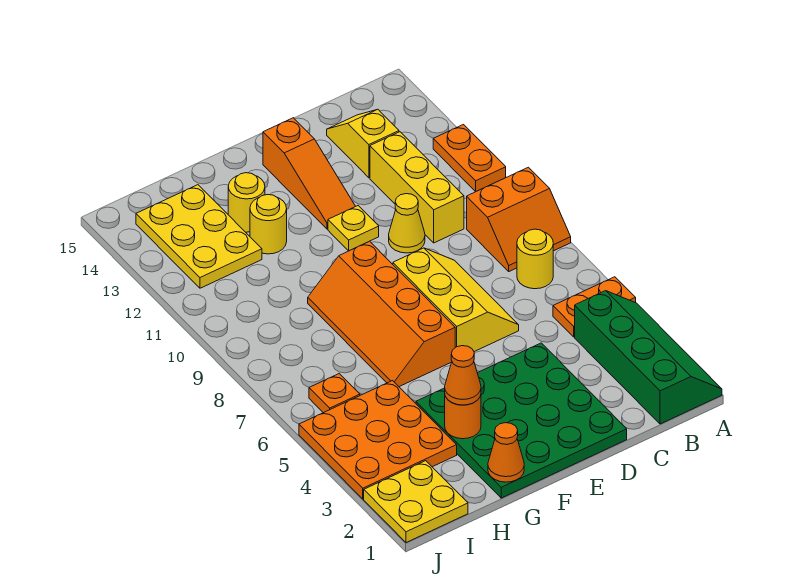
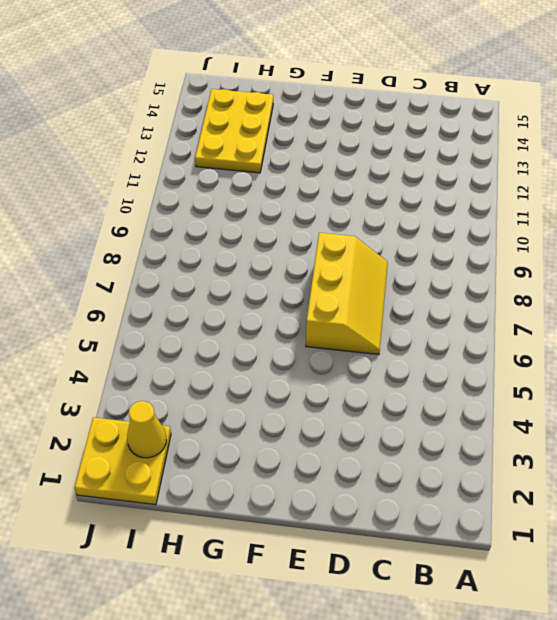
yellow 1x1 cone [127,401,166,458] -> yellow 1x1 cone moved to [389,194,425,253]
none -> green 2x4 slope [575,291,722,424]
none -> orange 1x2 plate [553,277,636,337]
none -> orange 2x2 slope [467,167,571,271]

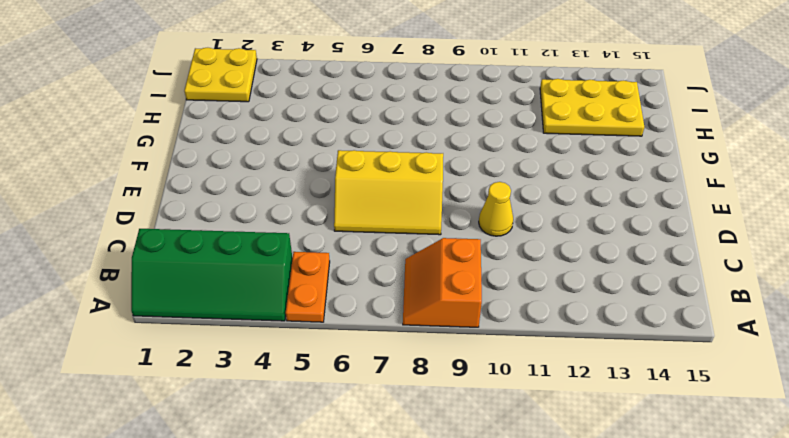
none -> orange 1x2 plate [433,125,506,192]
none -> yellow 1x1 round brick [517,229,553,289]
none -> yellow 1x3 brick [370,132,464,243]

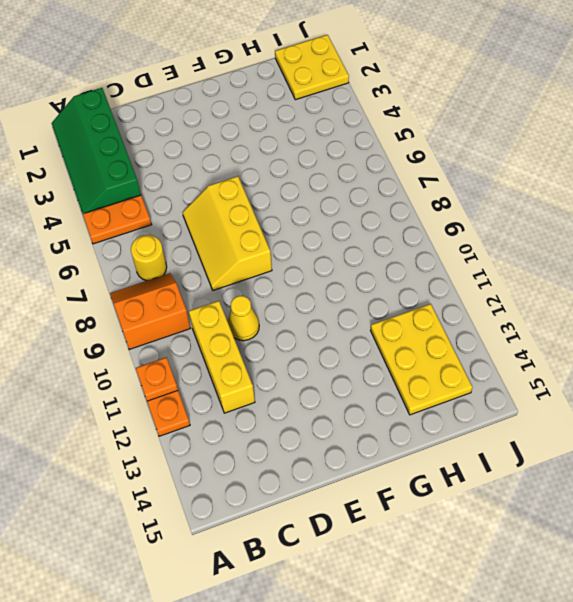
orange 1x1 plate [136,357,178,401] -> orange 1x1 plate moved to [309,374,360,413]
none -> yellow 1x2 slope [327,109,399,178]
none -> green 4x4 plate [416,343,627,498]
none -> yellow 1x1 plate [328,206,379,251]

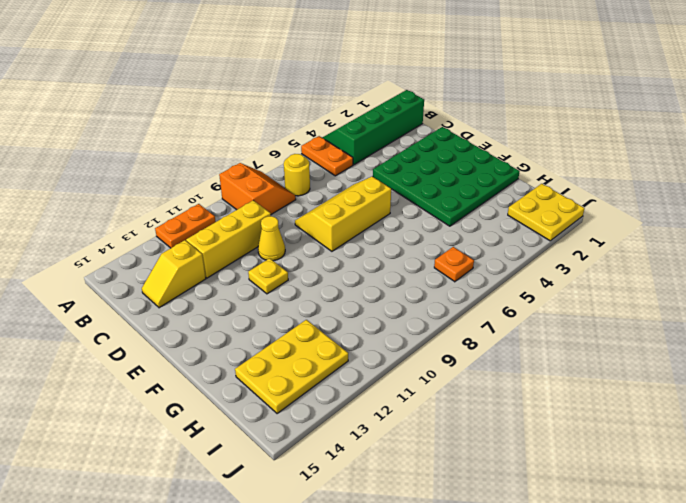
none -> orange 1x3 slope [263,118,355,229]
none -> orange 2x4 slope [308,241,455,387]
none -> yellow 1x1 round brick [250,195,287,254]

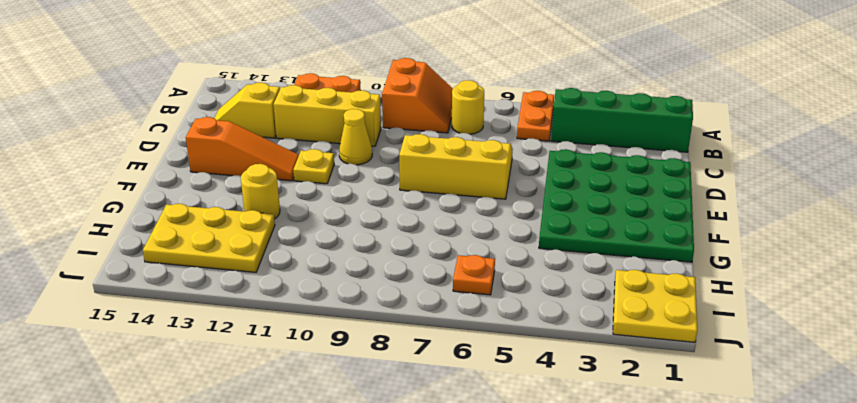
none -> orange 2x4 slope [308,241,455,387]
none -> yellow 1x1 round brick [228,173,265,232]
none -> orange 3x3 plate [299,381,457,499]

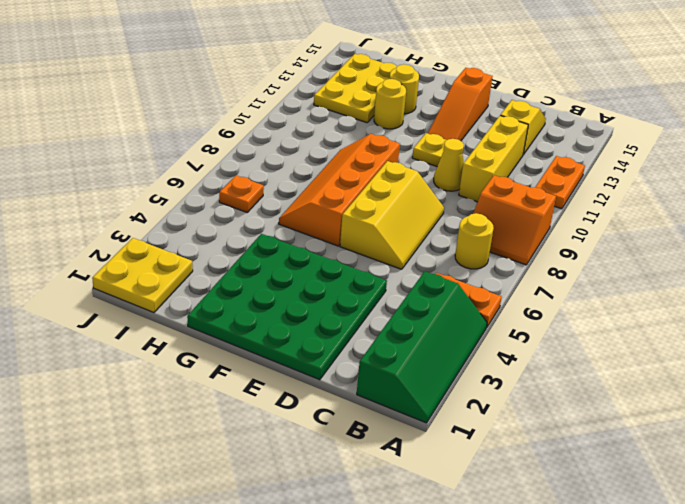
none -> orange 3x3 plate [299,381,457,499]
none -> orange 1x1 cone [488,423,524,482]
none -> orange 1x1 round brick [445,395,481,439]

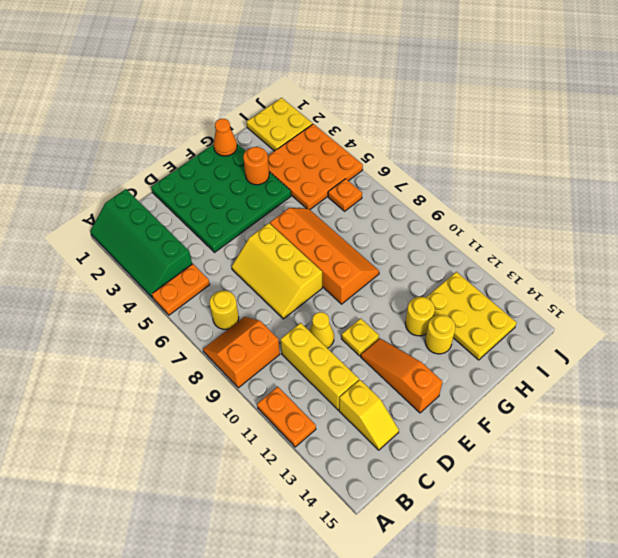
none -> orange 1x1 cone [445,346,481,405]

